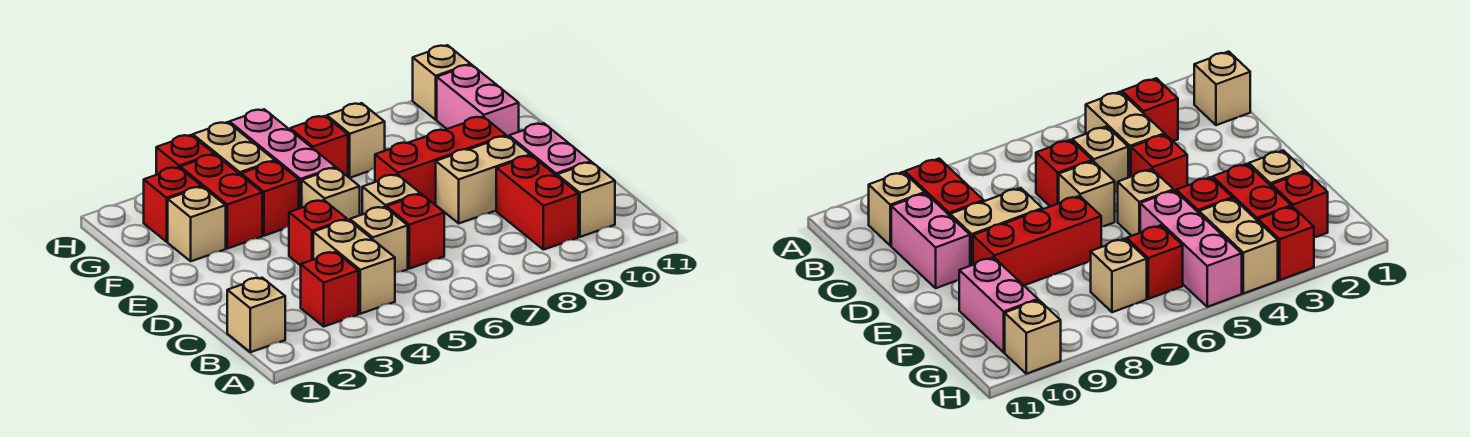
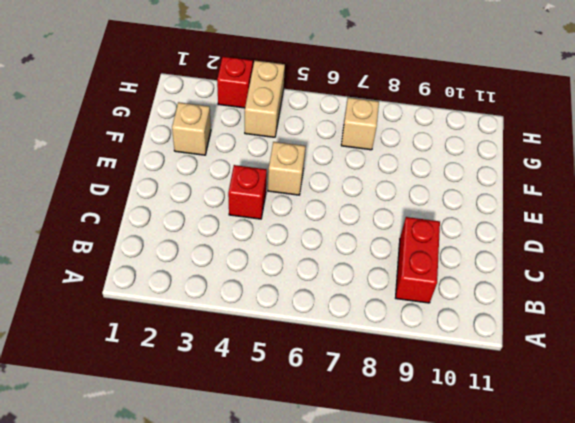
none -> tan 1x1 brick [227,278,285,352]
none -> red 1x1 brick [301,252,358,326]
none -> tan 1x2 brick [313,220,395,314]

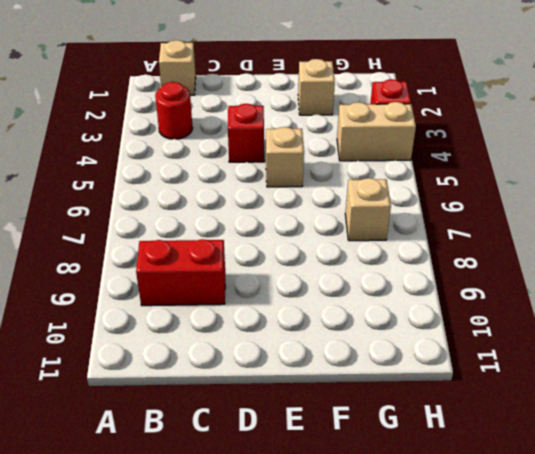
red 1x1 round brick [155,82,193,139] -> red 1x1 brick [301,252,358,326]
none -> tan 1x2 brick [313,220,395,314]
none -> tan 1x1 brick [557,162,615,237]
none -> tan 1x1 brick [350,207,408,273]

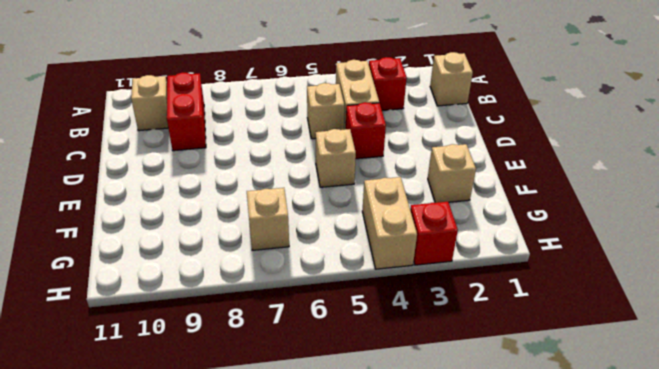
none -> red 1x1 brick [387,194,444,269]
none -> pink 1x2 brick [509,123,591,176]
none -> tan 1x1 brick [362,175,420,214]

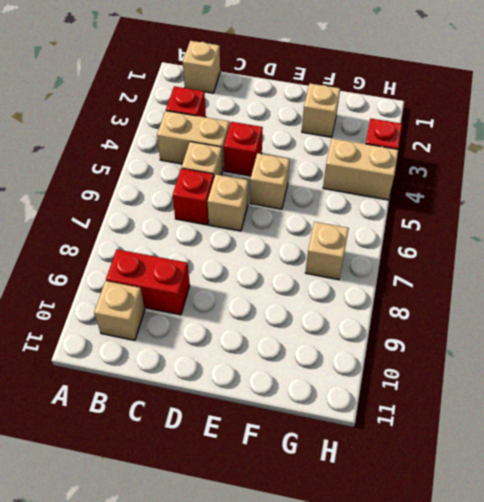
none -> pink 1x2 brick [509,123,591,176]
none -> tan 1x2 brick [436,136,530,223]
none -> red 1x3 brick [375,117,506,204]

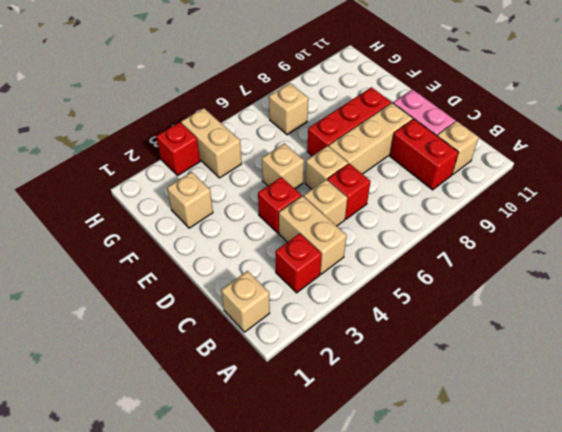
tan 1x3 brick [329,103,413,174] -> tan 1x2 brick [436,136,530,223]
none -> red 1x2 brick [180,155,262,249]
none -> red 1x1 brick [241,161,299,236]
none -> pink 1x3 brick [229,109,335,209]

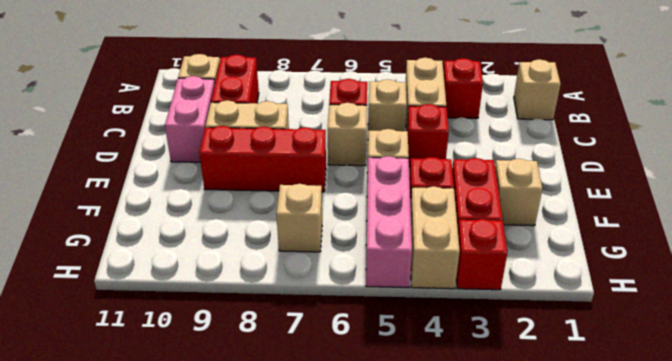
none -> pink 1x2 brick [437,65,519,137]
none -> red 1x1 brick [144,167,201,242]
none -> red 1x1 brick [290,116,348,177]

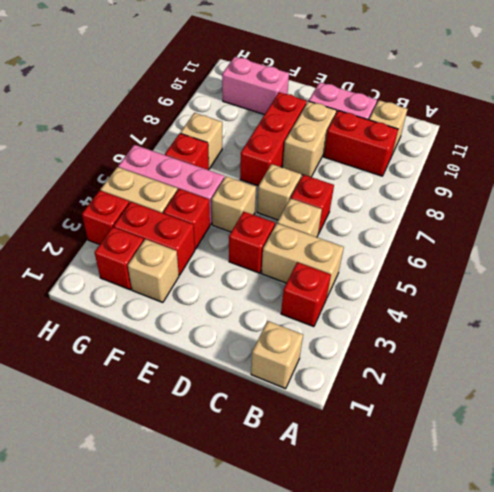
none -> tan 1x1 brick [413,45,471,120]

